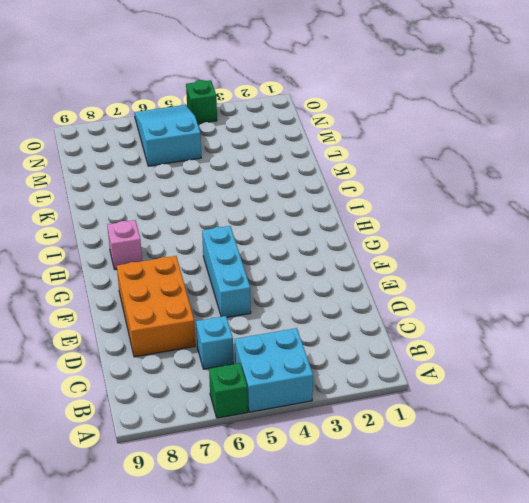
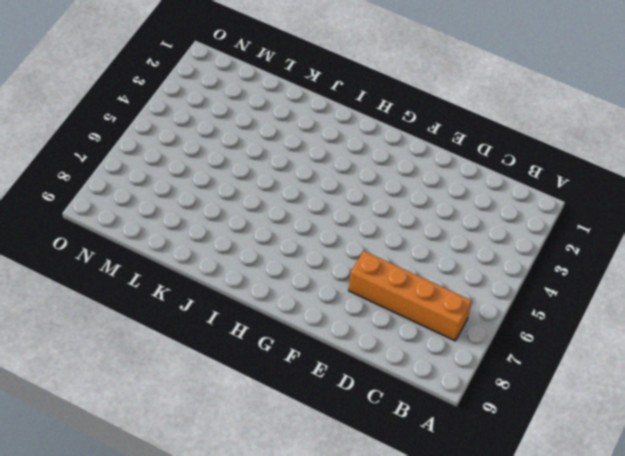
orange 1x4 brick [349,251,472,341] -> orange 2x3 brick [117,256,195,357]
none -> cyan 2x2 brick [235,328,313,412]
none -> green 1x1 brick [209,363,248,418]

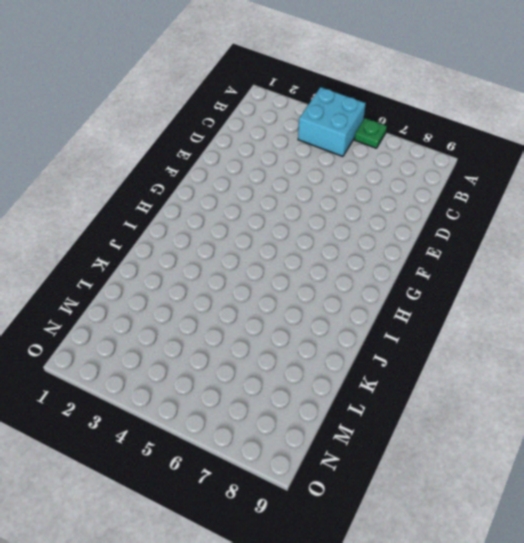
green 1x1 plate [355,118,387,148] -> green 1x1 brick [209,363,248,418]
none -> cyan 1x1 brick [196,316,233,369]
none -> orange 2x3 brick [117,256,195,357]

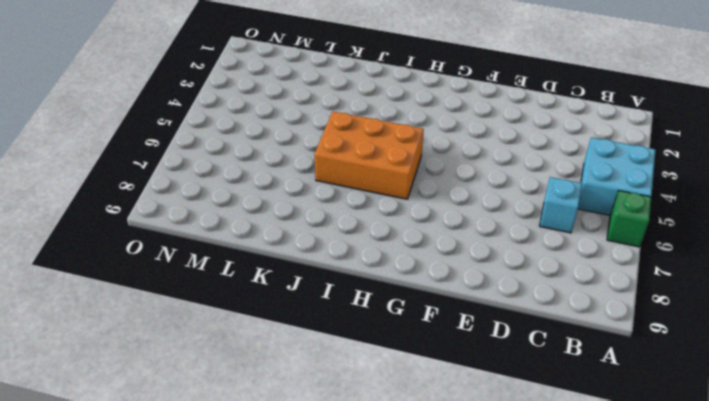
orange 2x3 brick [314,111,424,199] -> orange 2x3 brick moved to [117,256,195,357]
none -> cyan 1x3 brick [202,226,251,317]
none -> pink 1x1 brick [107,220,142,270]

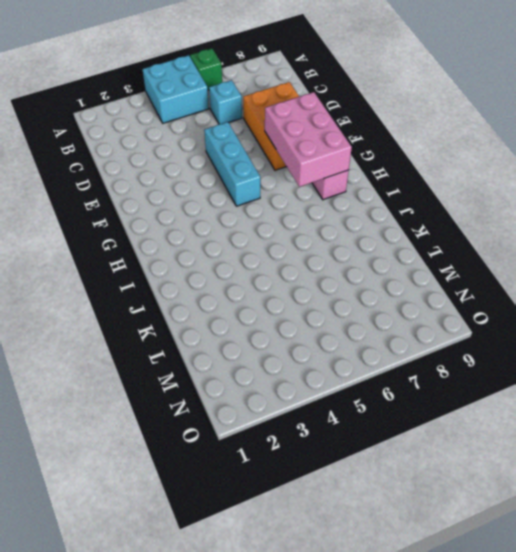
pink 2x3 brick [265,92,352,187] -> none
none -> cyan 2x3 slope [134,105,201,166]
none -> green 1x1 brick [186,80,217,124]

